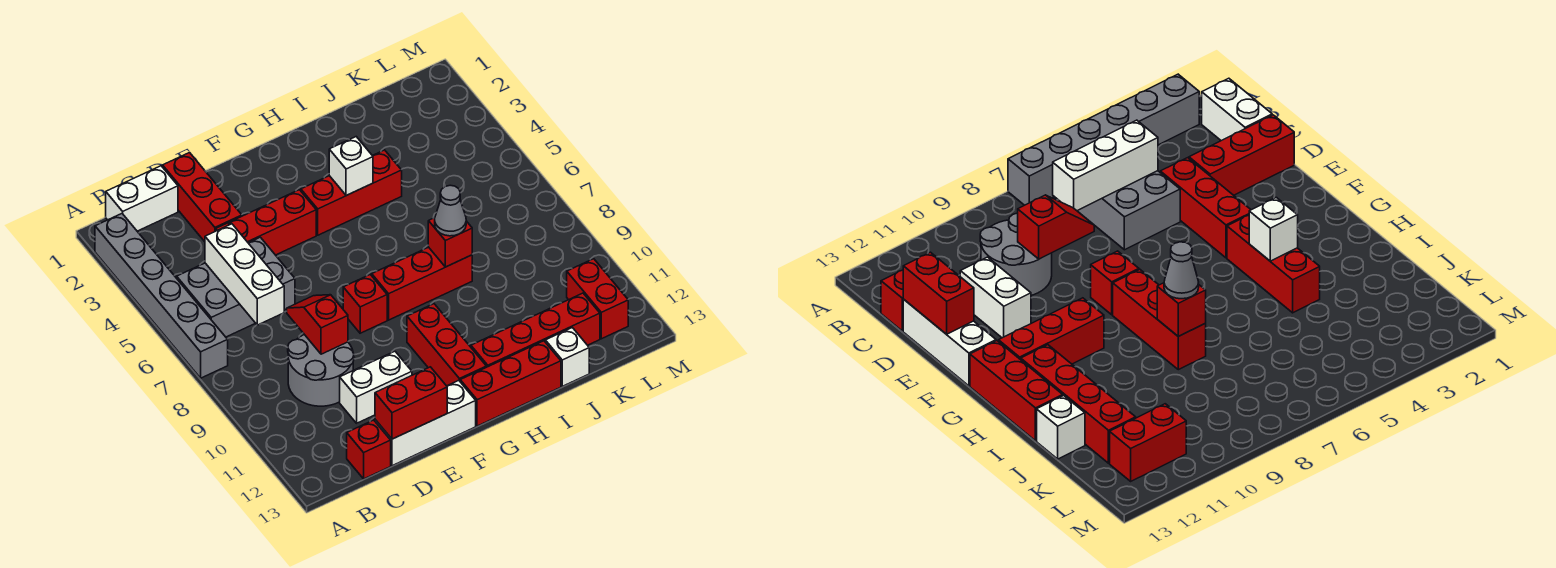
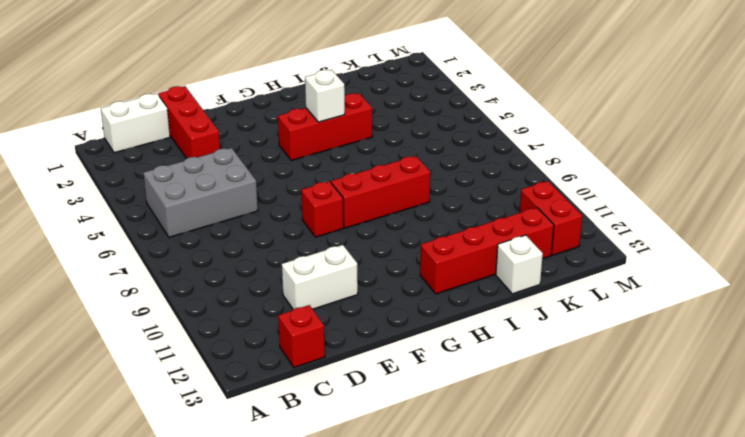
none -> grey 1x6 brick [95,214,228,378]
none -> grey 2x2 round brick [288,335,354,406]
none -> red 1x3 brick [216,190,316,255]

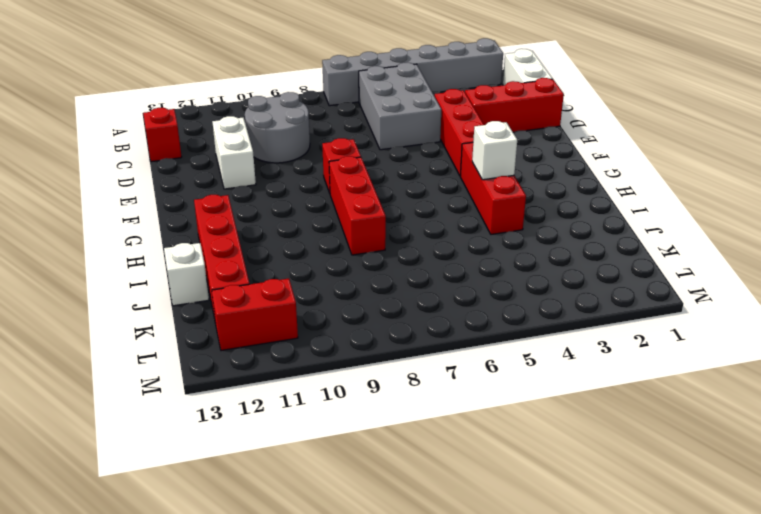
none -> white 1x3 brick [375,380,476,466]
none -> red 1x3 brick [407,304,486,386]
none -> red 1x3 brick [460,341,561,426]

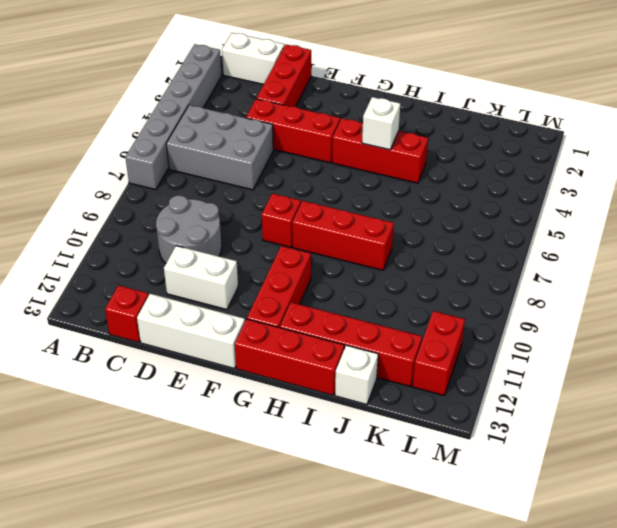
none -> white 1x3 brick [205,224,284,325]
none -> red 1x2 slope [287,295,348,354]
none -> red 1x2 brick [375,367,447,439]

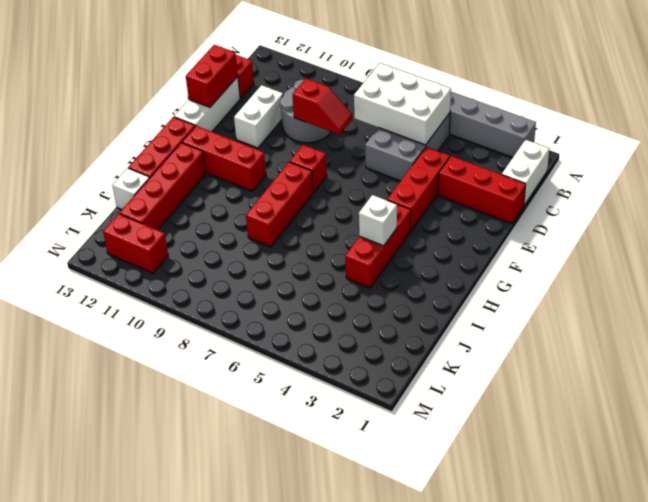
white 2x3 brick [354,63,451,145] -> white 1x3 brick [205,224,284,325]
none -> red 1x1 brick [428,218,472,267]
none -> grey 1x1 cone [435,185,466,236]

